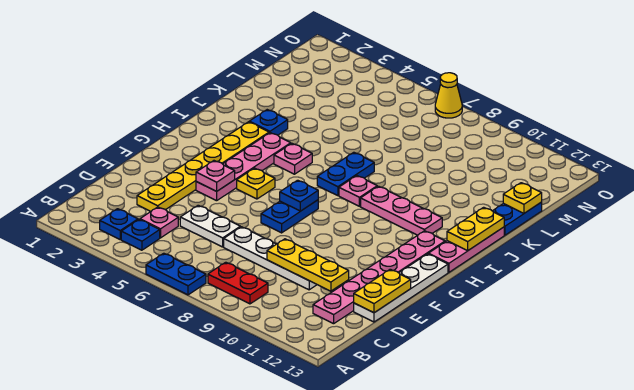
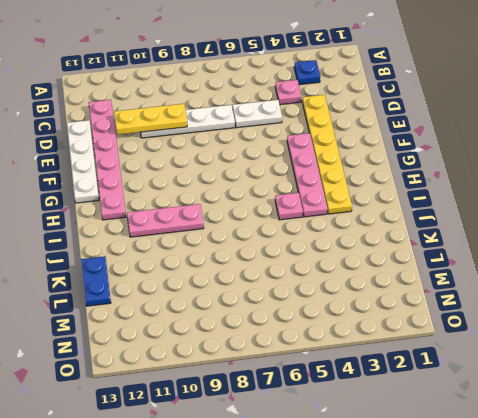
none -> blue 1x2 plate [146,253,206,295]
none -> blue 1x1 plate [121,220,160,250]
none -> red 1x2 plate [208,262,268,304]

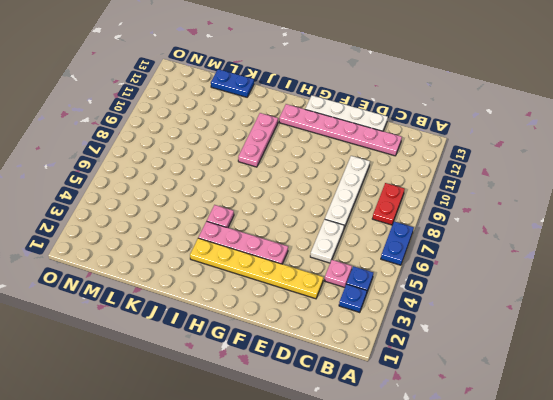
none -> blue 1x2 plate [261,200,318,233]
none -> yellow 1x1 plate [237,168,275,199]
none -> pink 1x3 plate [428,227,504,272]

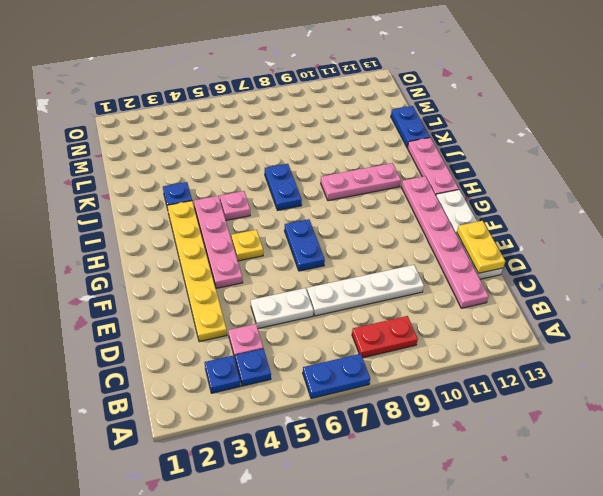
none -> pink 1x1 plate [339,176,377,206]
none -> yellow 1x1 cone [435,73,462,118]
none -> yellow 1x3 plate [267,239,349,291]

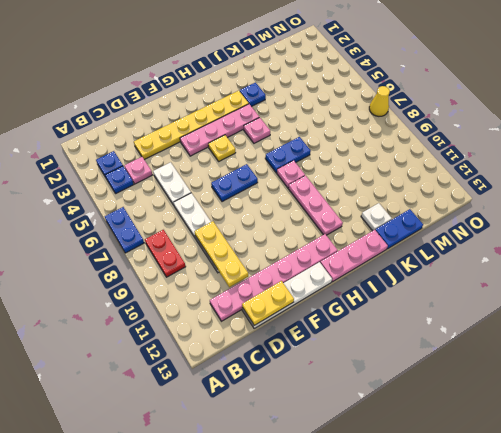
white 1x1 plate [361,203,392,231] -> none
none -> pink 1x1 plate [196,161,235,191]
none -> blue 1x1 plate [280,180,318,211]
none -> yellow 1x2 plate [447,207,504,251]

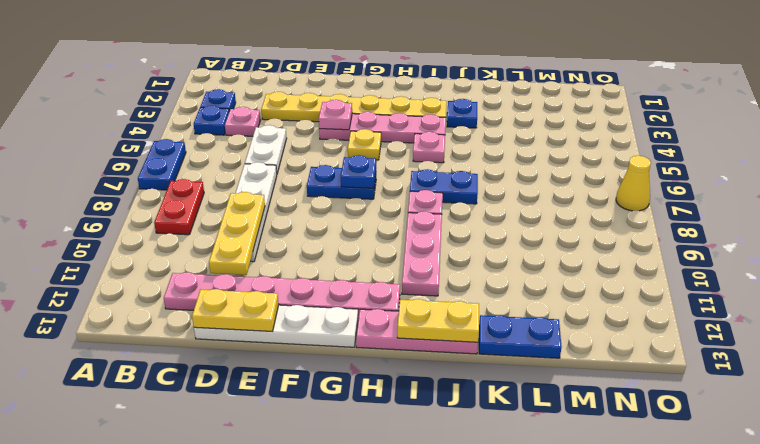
none -> yellow 1x1 plate [503,183,542,213]

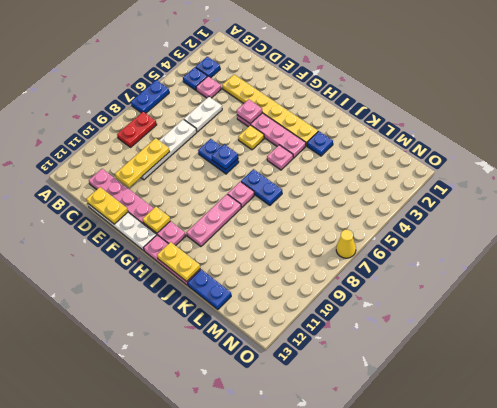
yellow 1x1 plate [143,207,170,233] -> yellow 1x1 plate moved to [503,183,542,213]

